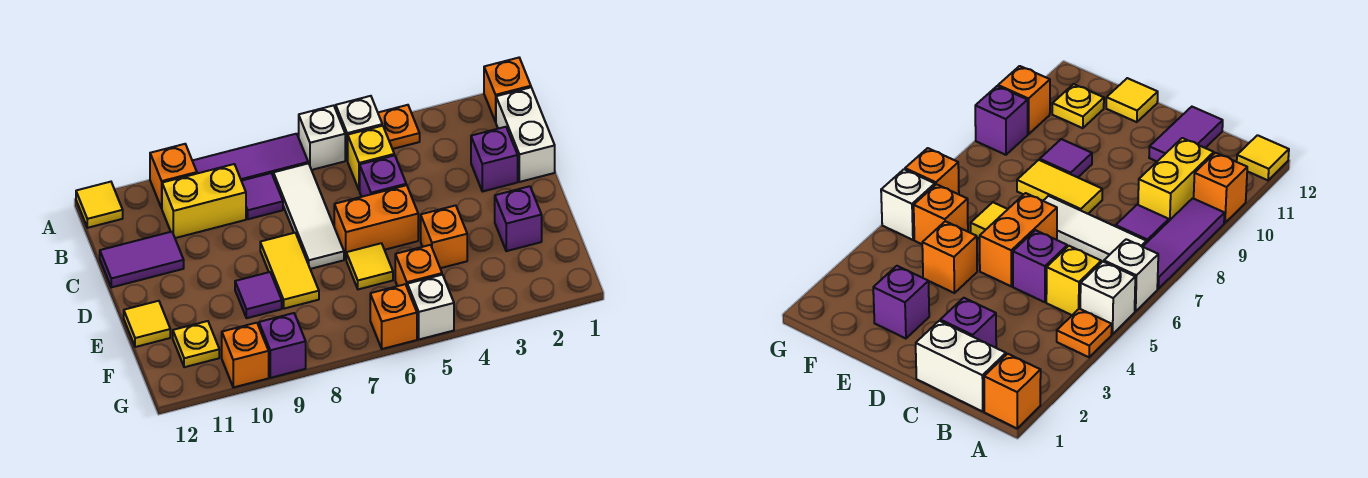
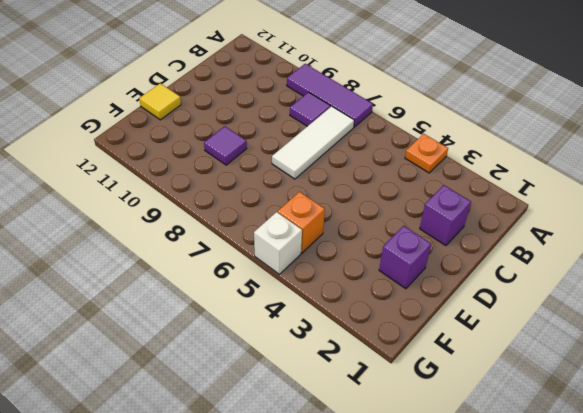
none -> orange 1x1 brick [484,58,531,122]
none -> white 1x1 brick [336,96,382,161]
none -> white 1x1 brick [299,105,345,170]

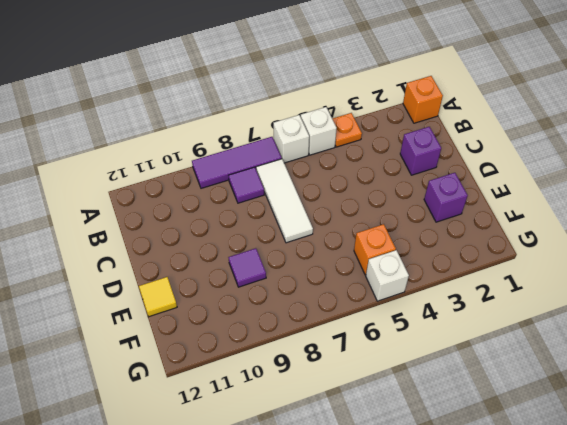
none -> orange 1x1 brick [150,144,197,208]
none -> yellow 1x1 tile [76,182,123,228]
none -> white 1x2 brick [496,87,555,182]

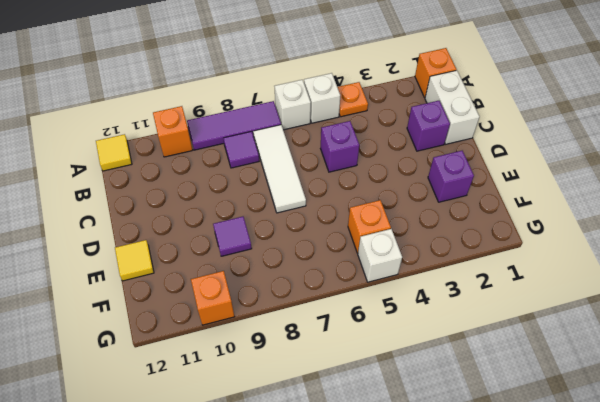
none -> yellow 1x1 brick [348,126,394,191]
none -> yellow 1x2 brick [162,164,246,238]
none -> purple 1x2 tile [100,232,184,287]

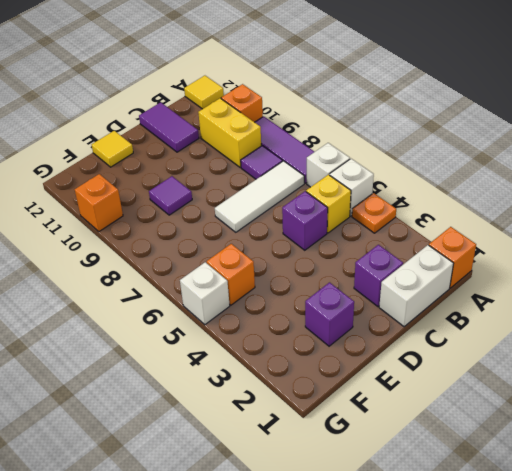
none -> orange 1x2 brick [334,185,418,259]
none -> yellow 1x2 tile [260,233,319,309]
none -> orange 1x1 brick [421,205,467,268]

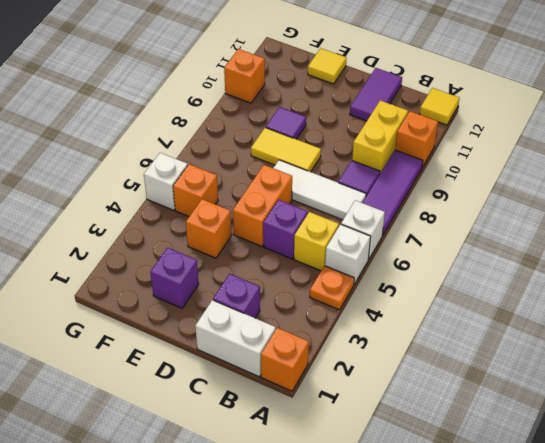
none -> yellow 1x1 tile [346,243,393,289]
none -> yellow 1x1 plate [173,321,219,367]
none -> orange 1x1 brick [370,284,417,349]

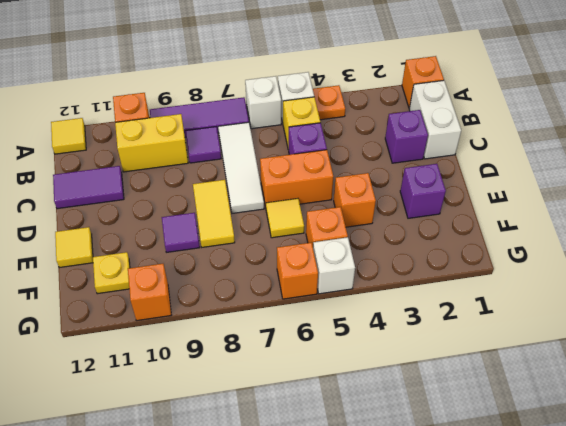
none -> purple 1x1 brick [259,313,306,378]

